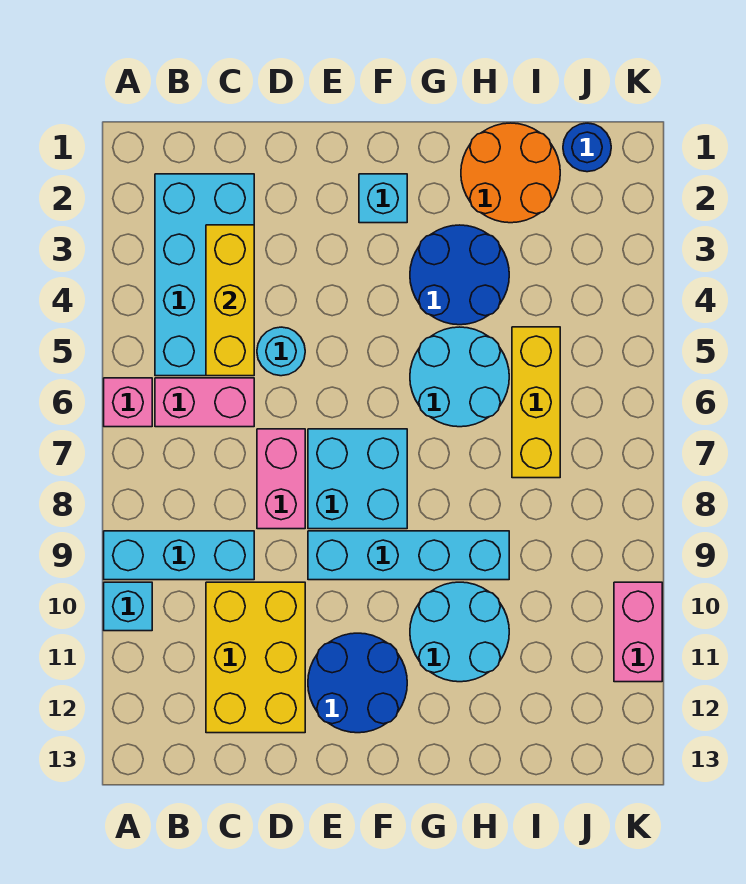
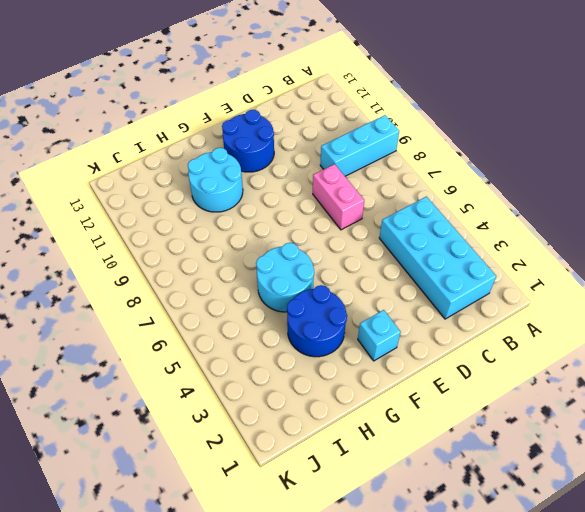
none -> pink 1x1 brick [104,378,152,427]
none -> cyan 1x1 brick [104,582,152,631]
none -> pink 1x2 brick [155,378,254,427]

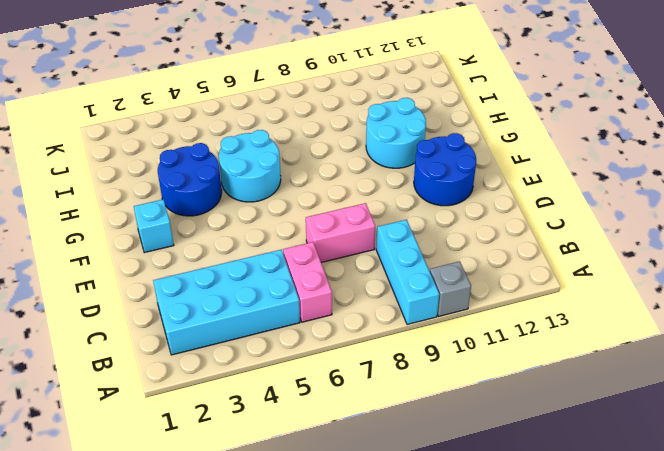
grey 1x1 brick [430,261,471,316] -> cyan 1x1 brick [104,582,152,631]
none -> pink 1x1 brick [104,378,152,427]
none -> yellow 2x3 brick [206,582,305,733]
none -> cyan 1x1 round brick [257,327,305,376]

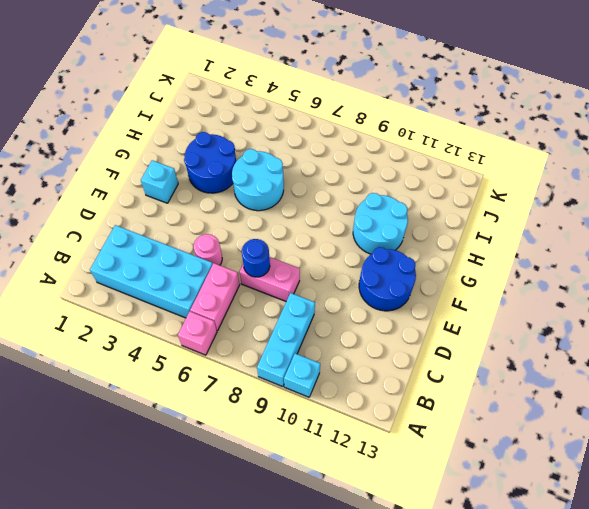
pink 1x1 round brick [194,234,222,265] -> cyan 1x1 round brick [257,327,305,376]
blue 1x1 round brick [242,239,270,277] -> blue 1x1 round brick moved to [563,123,611,172]
none -> yellow 2x3 brick [206,582,305,733]
none -> cyan 2x2 brick [308,429,407,529]
none -> cyan 1x4 brick [308,531,509,580]

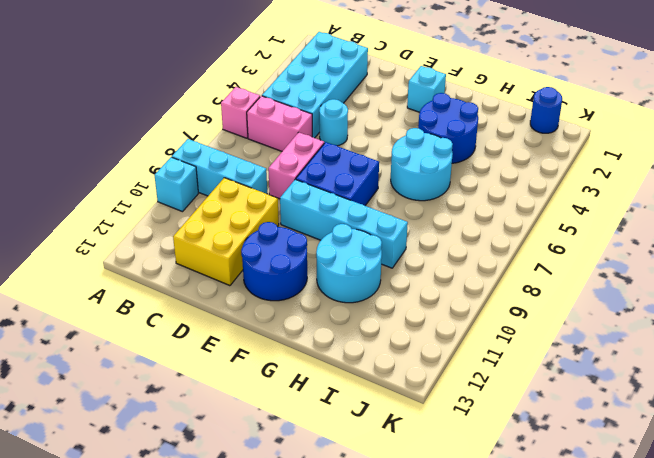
blue 2x2 brick [296,142,379,206] -> cyan 2x2 brick [308,429,407,529]
none -> orange 2x2 round brick [461,123,560,223]
none -> yellow 1x3 brick [512,327,560,478]
none -> pink 1x2 brick [614,582,662,682]

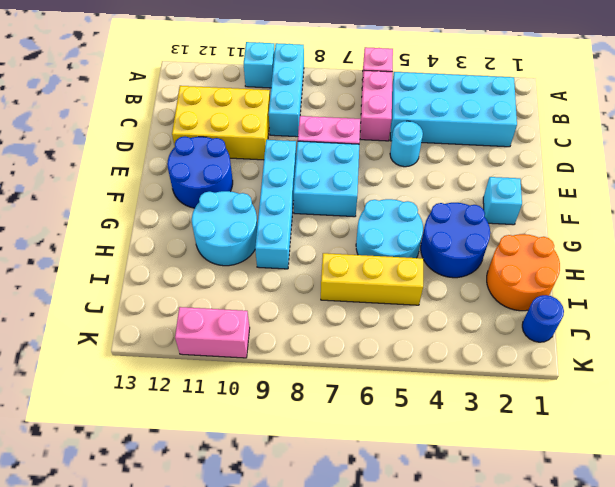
none -> yellow 1x3 brick [206,225,254,376]

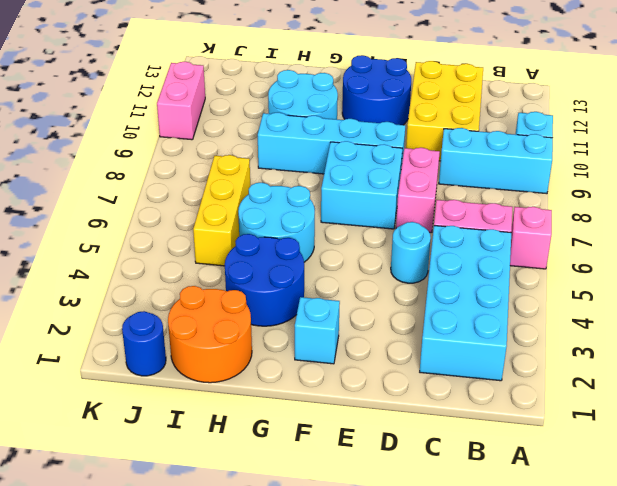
none -> yellow 1x3 brick [206,225,254,376]

